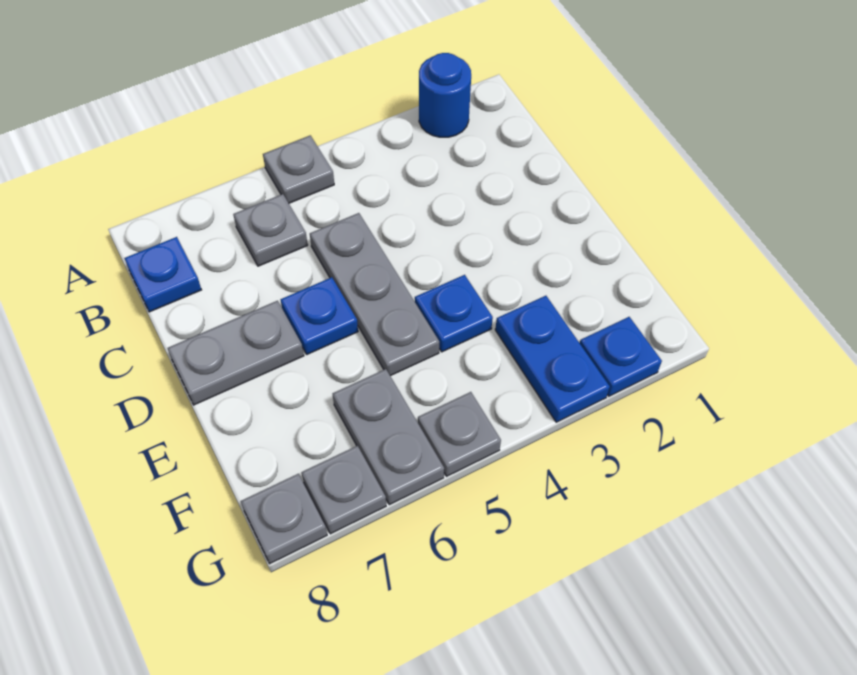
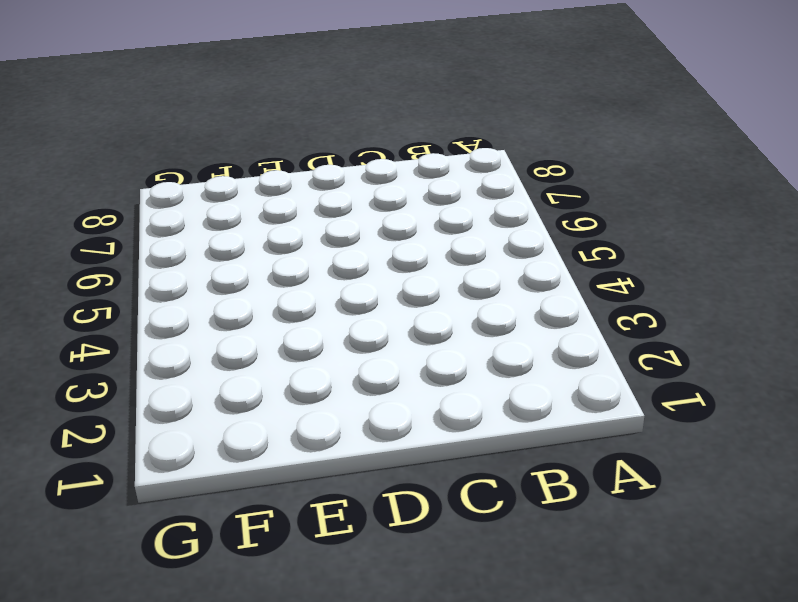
none -> blue 1x1 round brick [419,53,471,137]
none -> grey 1x1 plate [263,135,334,203]
none -> grey 1x1 plate [233,194,308,266]

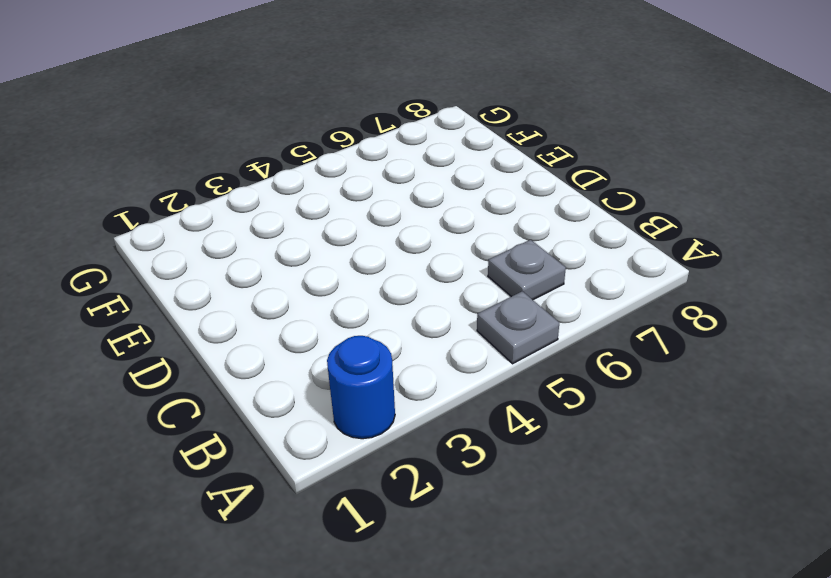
none -> blue 1x1 plate [124,237,201,312]
none -> grey 1x3 plate [310,213,439,376]
none -> blue 1x1 plate [280,277,358,354]

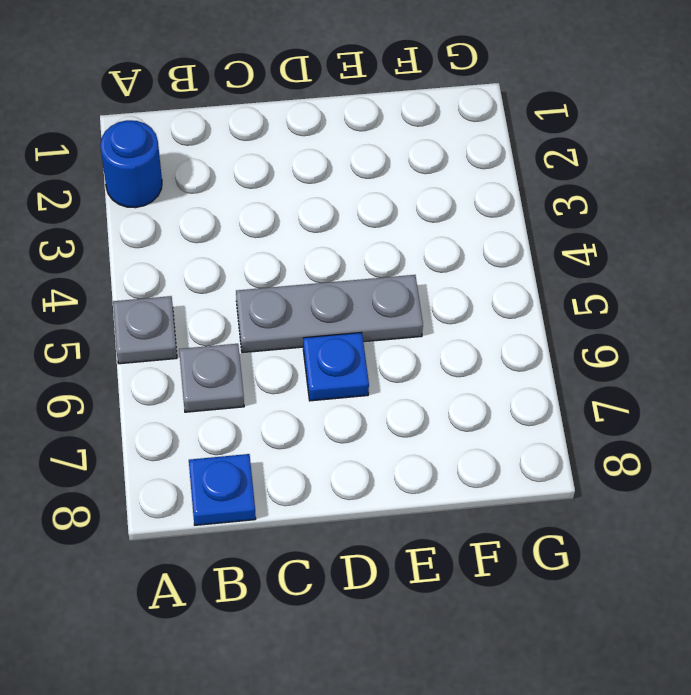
none -> grey 1x2 plate [168,301,304,405]
none -> blue 1x1 plate [415,275,493,352]
none -> blue 1x2 plate [495,296,610,422]

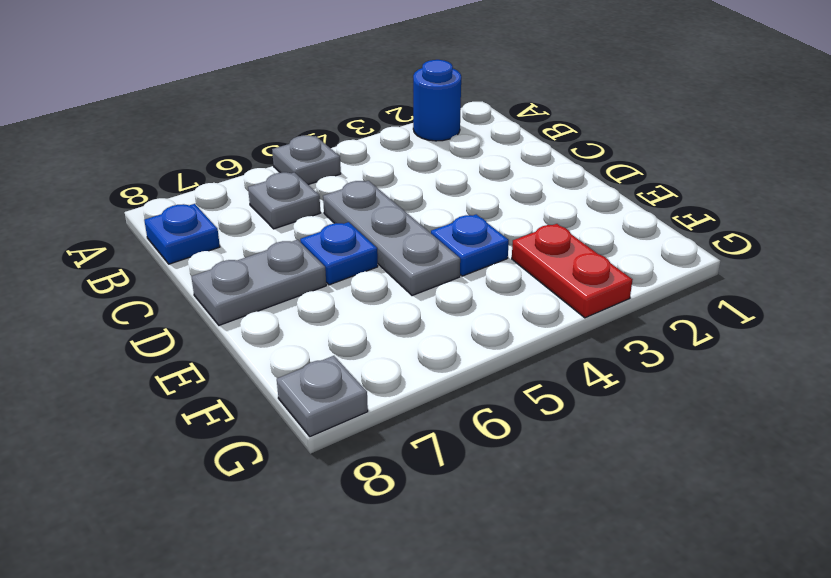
red 1x2 plate [512,224,632,318] -> blue 1x2 plate [495,296,610,422]
none -> grey 1x2 plate [333,369,444,505]
none -> blue 1x1 plate [580,317,662,396]
none -> grey 1x1 plate [418,392,501,476]

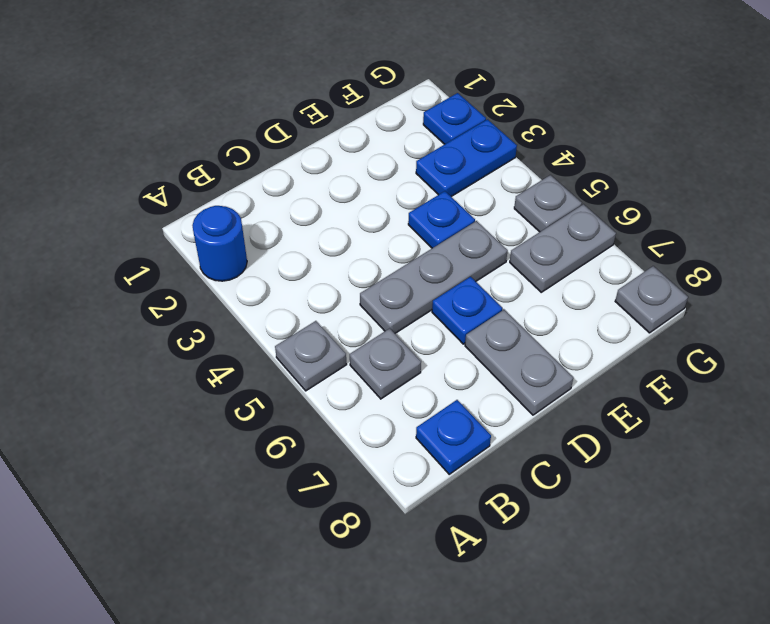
none -> grey 1x1 plate [302,446,386,534]

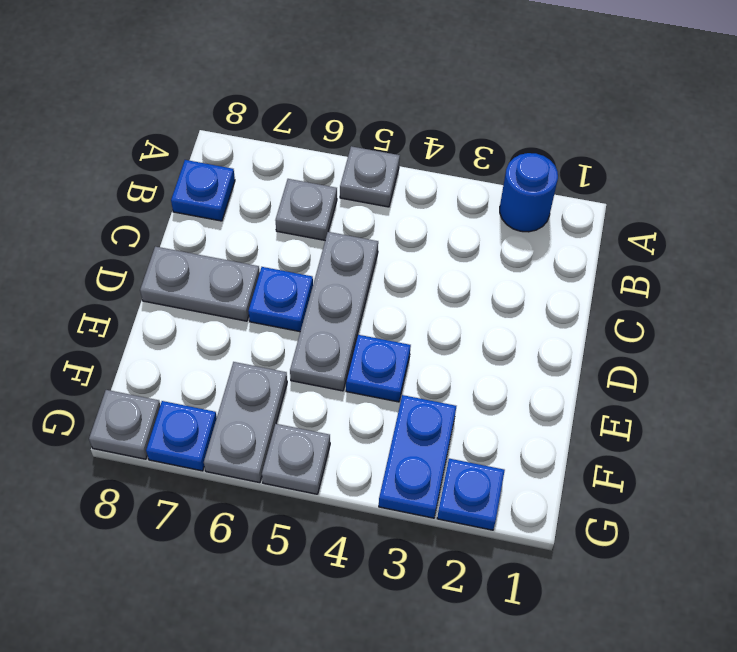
blue 1x1 plate [146,401,217,471] -> grey 1x1 plate [302,446,386,534]

